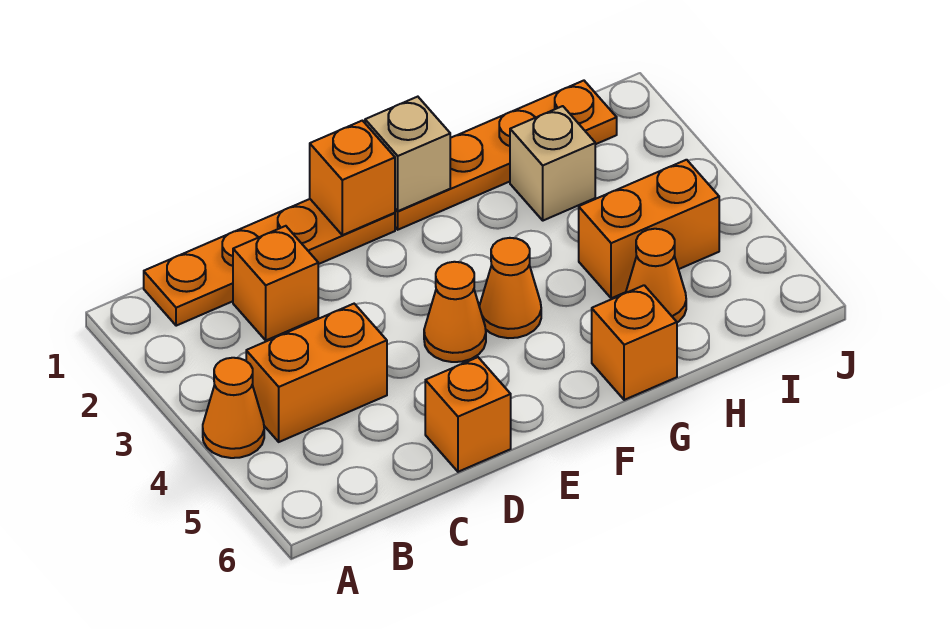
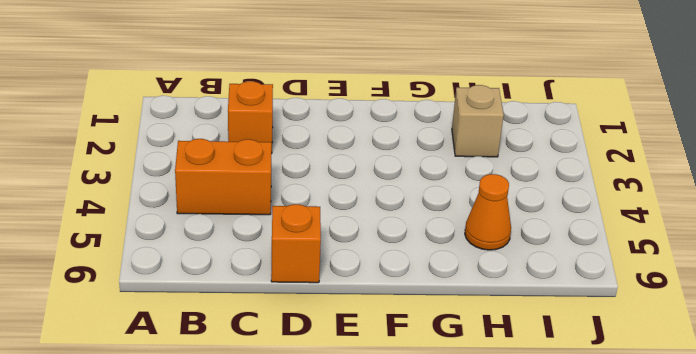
none -> orange 1x1 cone [203,358,264,458]
none -> orange 1x4 plate [144,199,395,326]
none -> orange 1x1 cone [424,262,486,362]

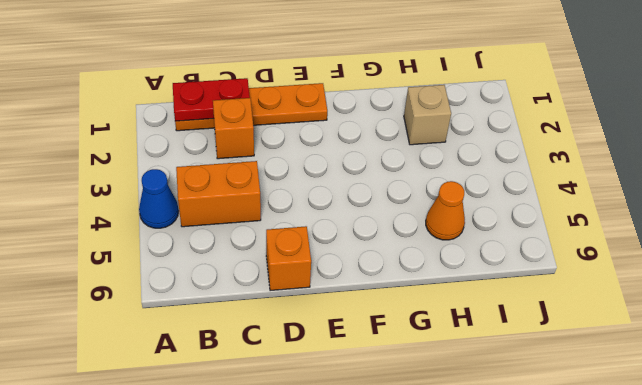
blue 1x1 cone [139,169,179,228] -> orange 1x1 cone [203,358,264,458]
red 1x2 plate [173,78,250,121] -> none
none -> orange 1x1 cone [424,262,486,362]
none -> orange 1x4 plate [395,81,617,230]
none -> orange 1x1 cone [480,238,541,338]

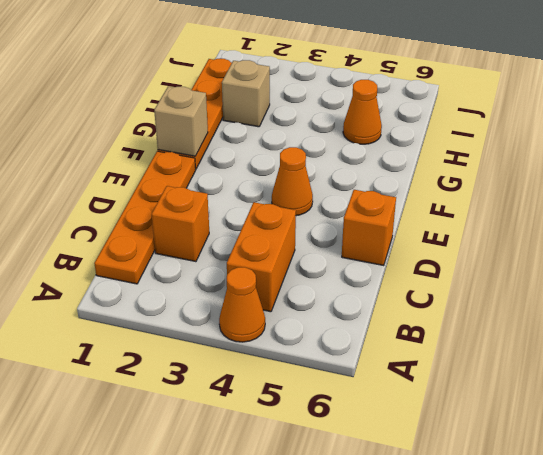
none -> orange 1x1 cone [480,238,541,338]
none -> orange 1x1 brick [592,285,677,400]
none -> orange 1x2 brick [579,160,719,298]

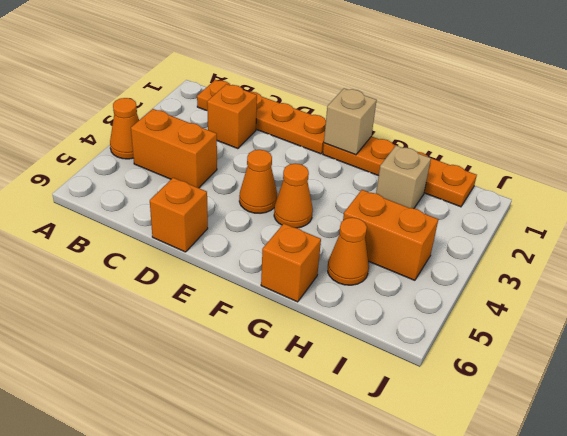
none -> orange 1x1 brick [310,121,395,235]

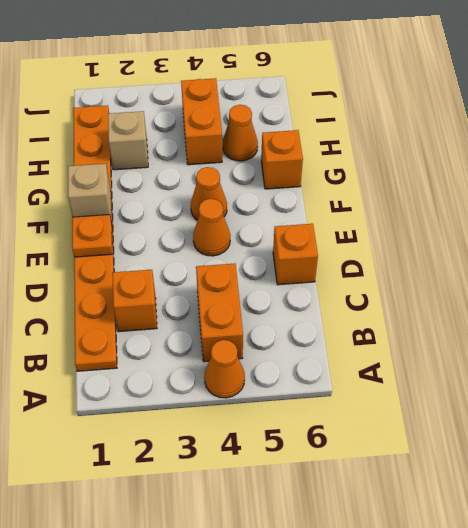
orange 1x1 plate [72,215,112,257] -> orange 1x1 brick [310,121,395,235]

